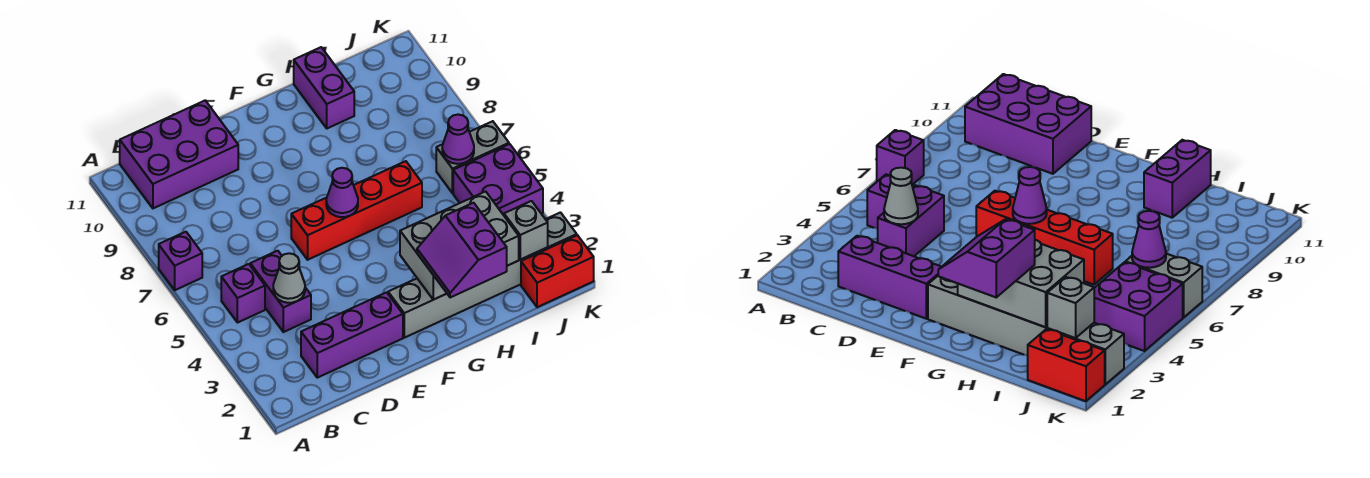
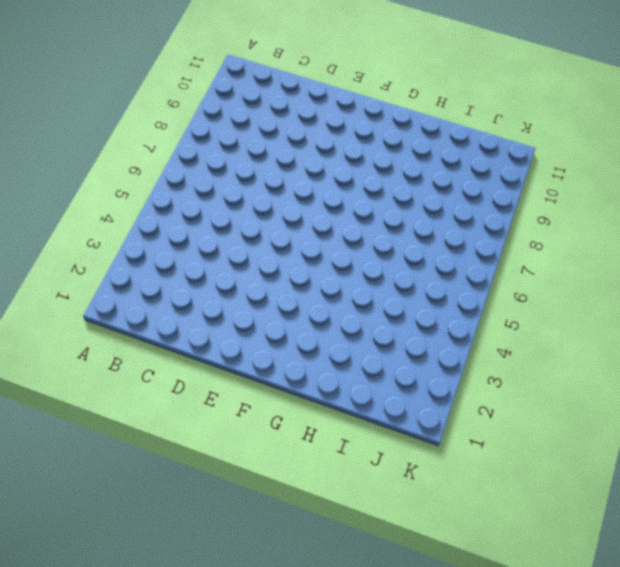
none -> purple 1x1 brick [159,232,202,290]
none -> purple 1x1 brick [221,264,265,323]
none -> purple 2x3 brick [120,101,238,208]

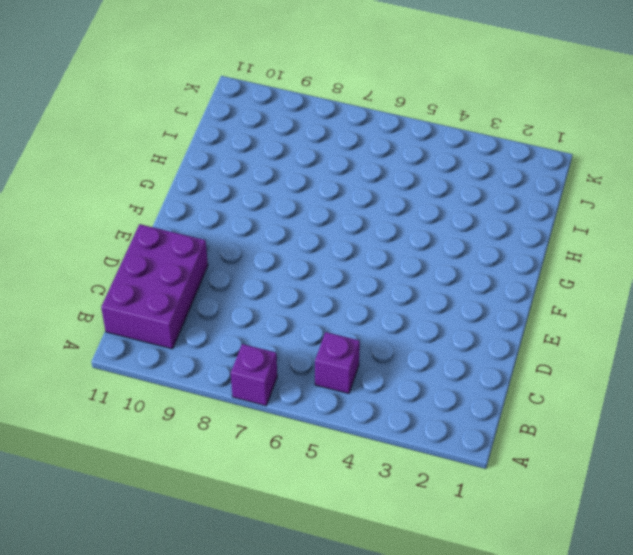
none -> purple 1x3 brick [301,292,403,378]
none -> purple 1x2 brick [250,251,311,332]
none -> red 1x4 brick [291,161,422,260]

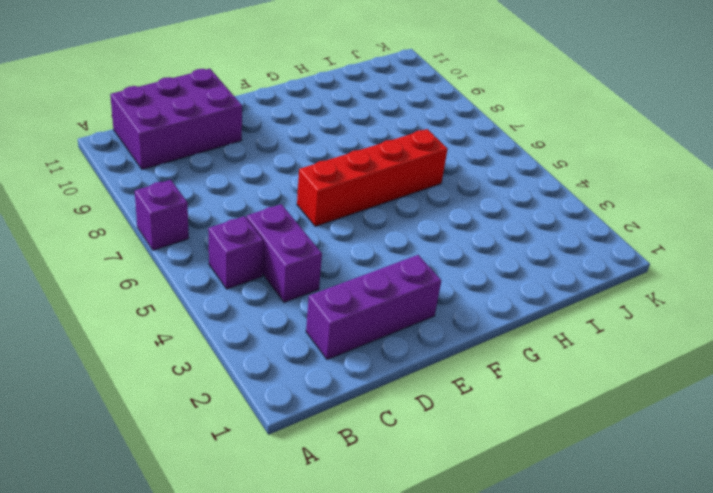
none -> grey 1x6 brick [388,213,577,338]
none -> purple 1x2 brick [294,47,354,128]
none -> red 1x2 brick [521,235,594,307]

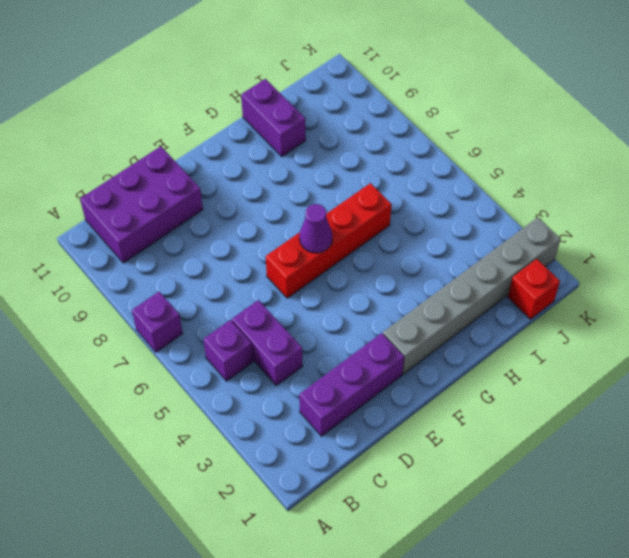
red 1x1 brick [508,259,560,319] -> red 1x2 brick [521,235,594,307]
none -> purple 2x2 brick [453,144,543,215]
none -> grey 1x2 brick [436,121,509,193]
none -> grey 1x1 cone [273,253,305,303]

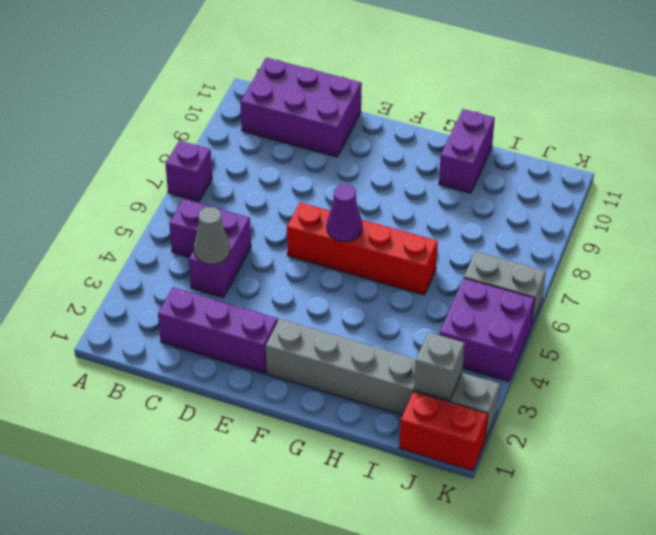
none -> grey 2x3 brick [400,191,519,300]
none -> purple 1x1 cone [442,114,474,164]
none -> purple 2x2 slope [417,203,507,298]

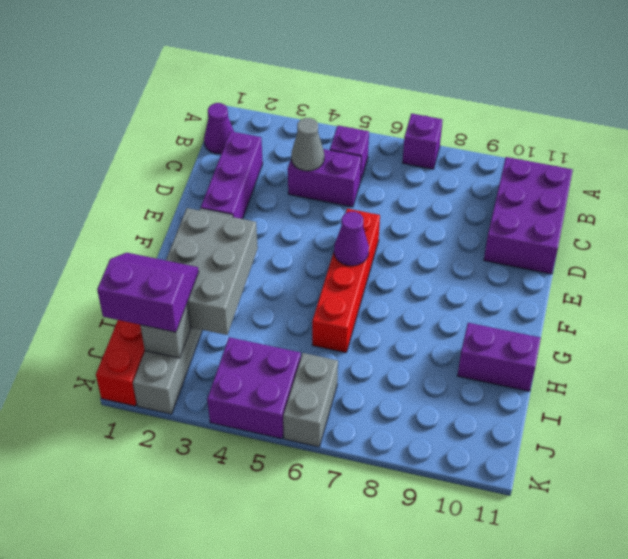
purple 1x1 cone [204,103,234,154] -> purple 1x1 cone moved to [442,114,474,164]
purple 2x2 slope [97,253,199,332] -> purple 2x2 slope moved to [417,203,507,298]

